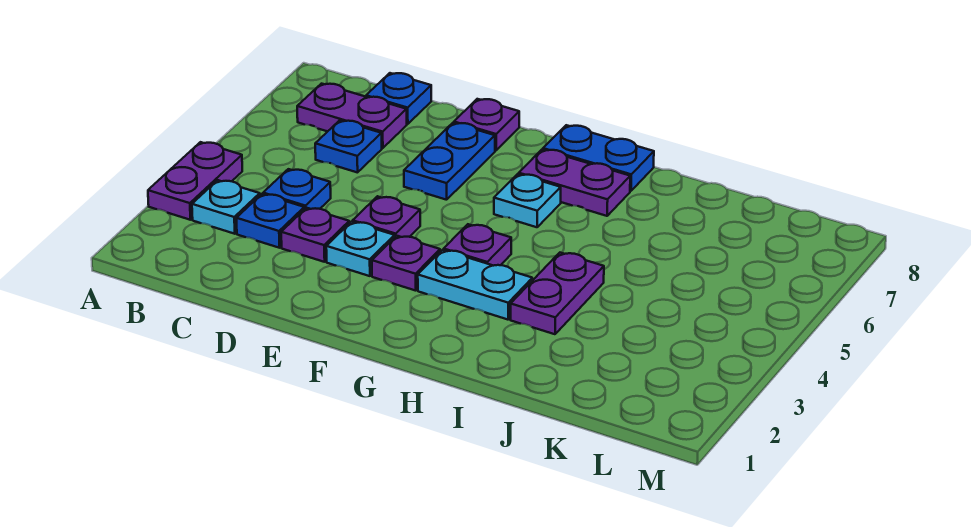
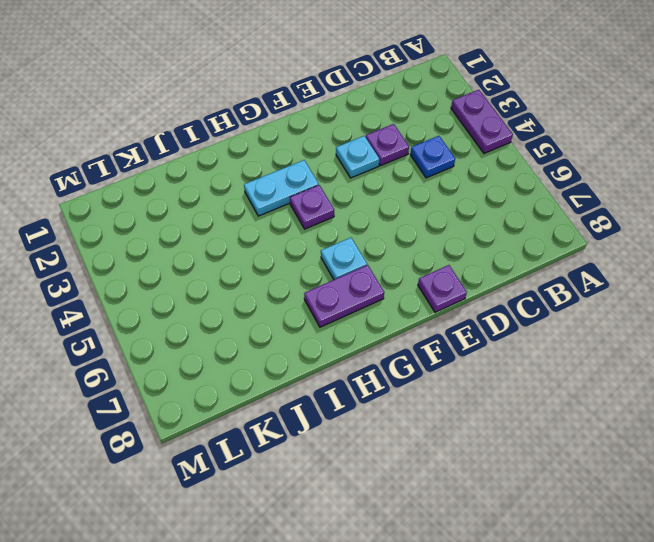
none -> cyan 1x1 plate [192,180,260,234]
none -> purple 1x2 plate [297,84,407,148]
none -> blue 1x1 plate [236,194,304,248]

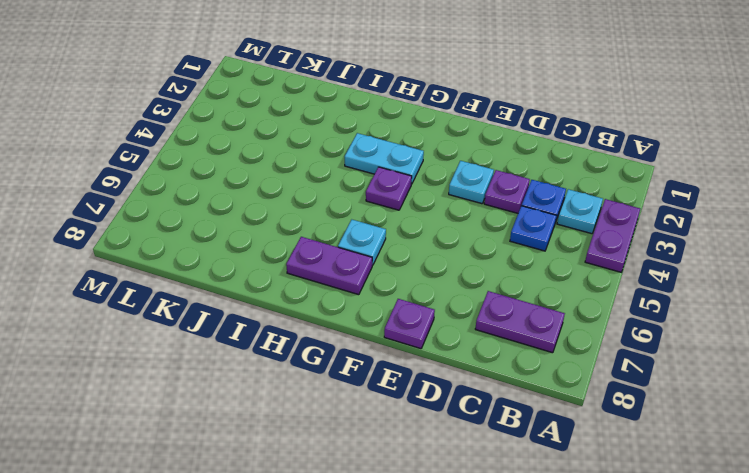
none -> blue 1x1 plate [315,120,382,173]
none -> blue 1x1 plate [366,73,431,124]
none -> purple 1x1 plate [353,196,420,237]

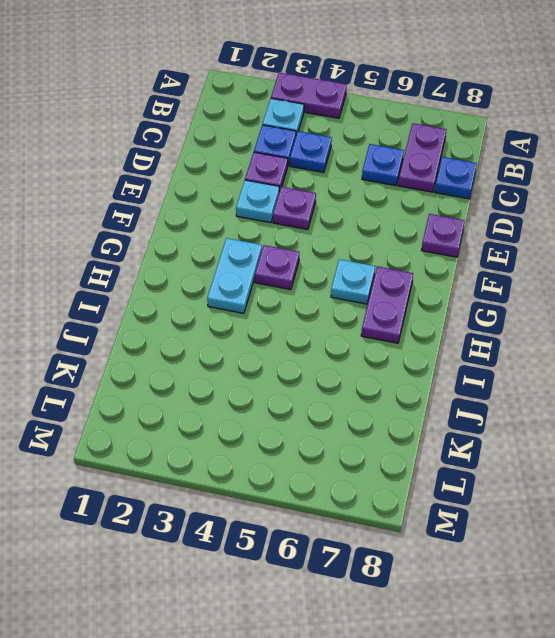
none -> blue 1x2 plate [404,123,495,200]
none -> purple 1x1 plate [372,236,440,291]
none -> blue 1x2 plate [543,125,654,191]

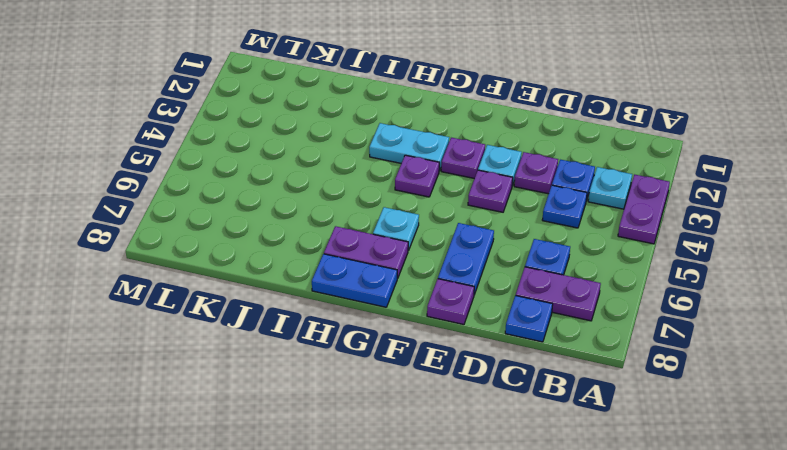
none -> purple 1x2 plate [511,253,604,334]

